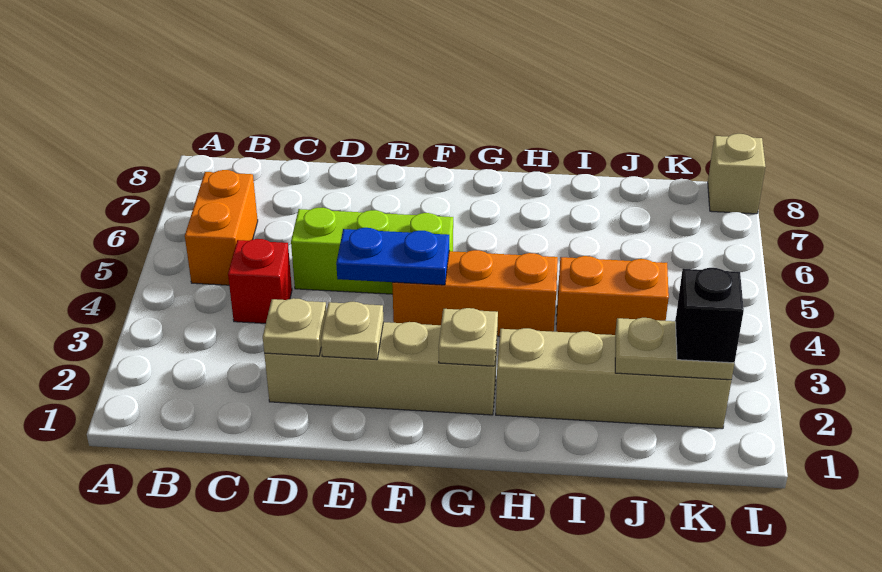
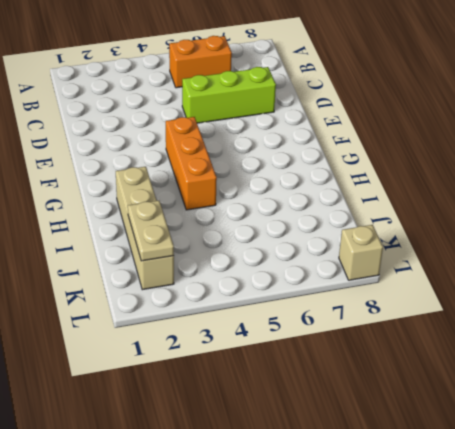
lime 1x3 brick [182,67,276,123] -> lime 1x3 brick turned to [291,208,453,294]
none -> red 1x1 brick [228,239,292,323]
none -> tan 1x4 brick [264,322,497,415]
none -> orange 1x2 brick [556,256,669,335]

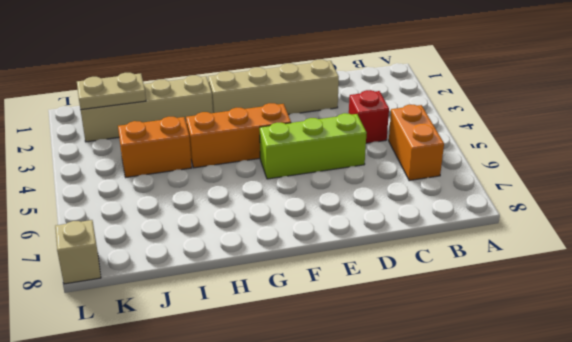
none -> tan 1x1 plate [263,298,326,356]
none -> tan 1x1 plate [321,302,383,360]
none -> blue 1x2 plate [336,228,449,285]

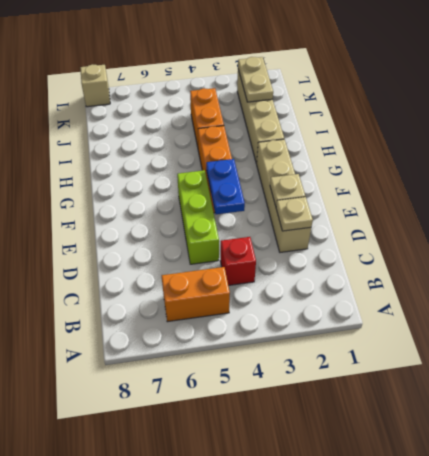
none -> tan 1x1 plate [439,308,498,366]
none -> black 1x1 brick [675,268,744,363]

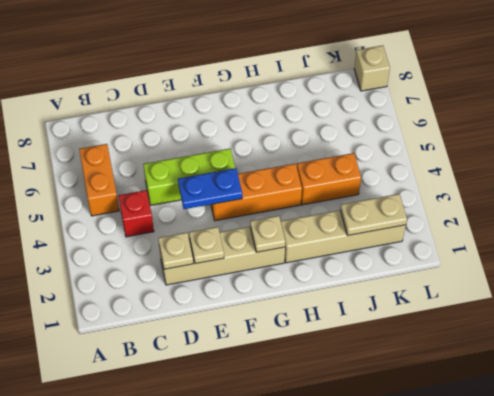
none -> black 1x1 brick [675,268,744,363]

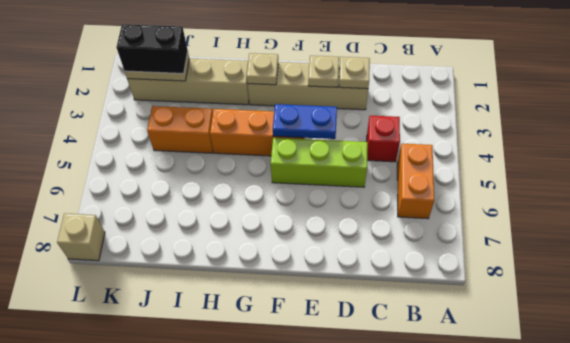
black 1x2 brick [116,24,188,74] -> black 1x1 brick [675,268,744,363]

